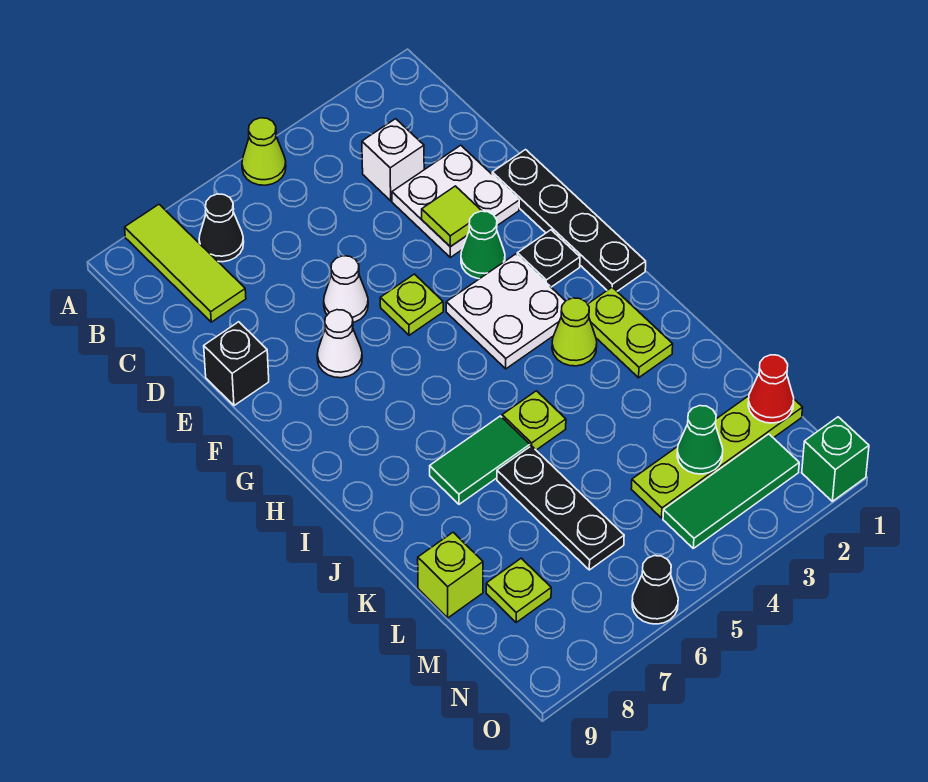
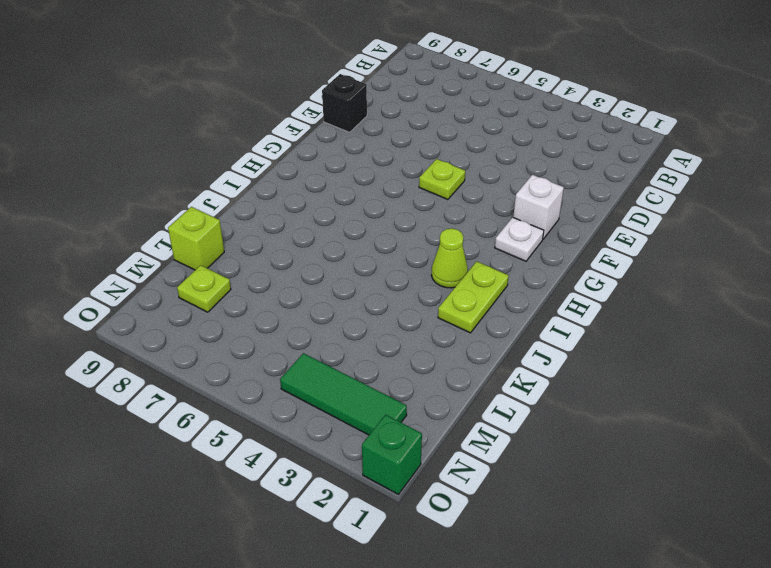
white 1x1 brick [513,175,564,239] -> white 1x1 brick moved to [362,119,424,201]
white 1x1 plate [495,217,544,261] -> black 1x1 plate [517,230,580,287]
none -> lime 1x1 cone [242,118,286,185]
none -> lime 1x3 tile [125,204,246,322]
none -> black 1x1 cone [199,194,244,262]

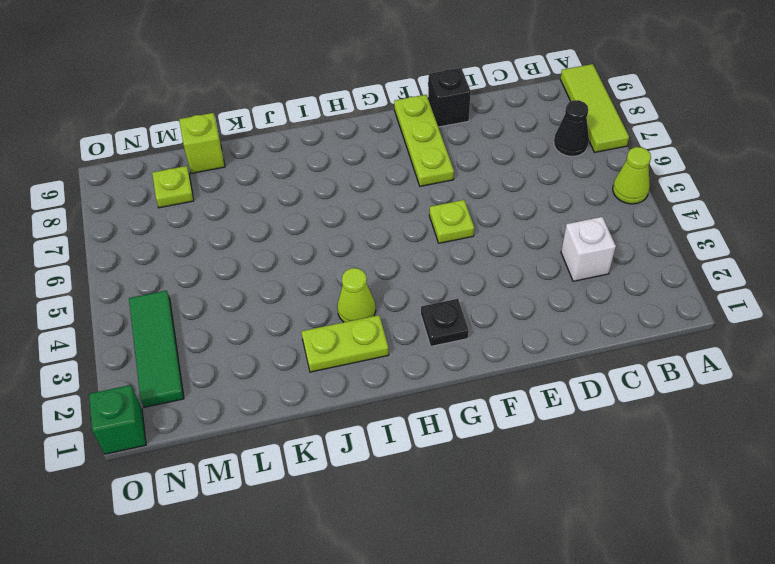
lime 1x3 tile [560,64,629,152] -> lime 1x3 tile turned to [125,204,246,322]
lime 1x3 plate [394,95,454,186] -> white 1x1 cone [317,310,362,378]
none -> white 2x2 plate [392,145,519,257]
none -> black 1x4 plate [492,150,646,291]
none -> white 1x1 cone [324,256,368,323]

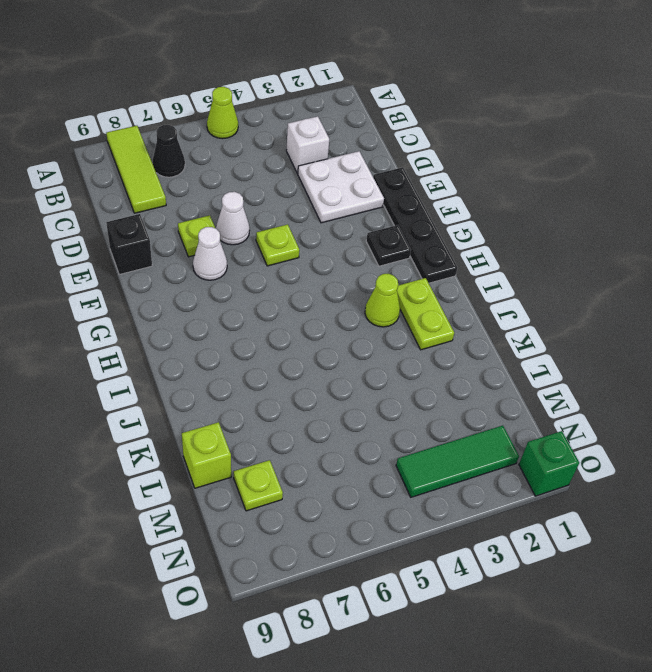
lime 1x1 plate [178,215,215,257] -> lime 1x1 plate moved to [502,391,566,450]
none -> green 1x1 cone [461,211,505,279]
none -> white 2x2 plate [446,254,565,369]
none -> green 1x2 tile [430,416,530,504]

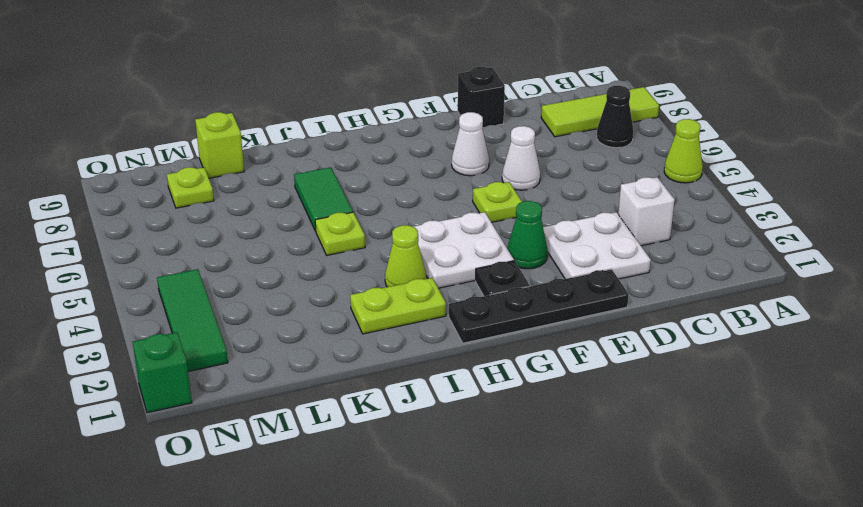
none -> black 1x3 plate [497,446,624,570]
none -> lime 1x4 plate [631,396,803,518]
none -> black 1x1 cone [632,556,678,624]

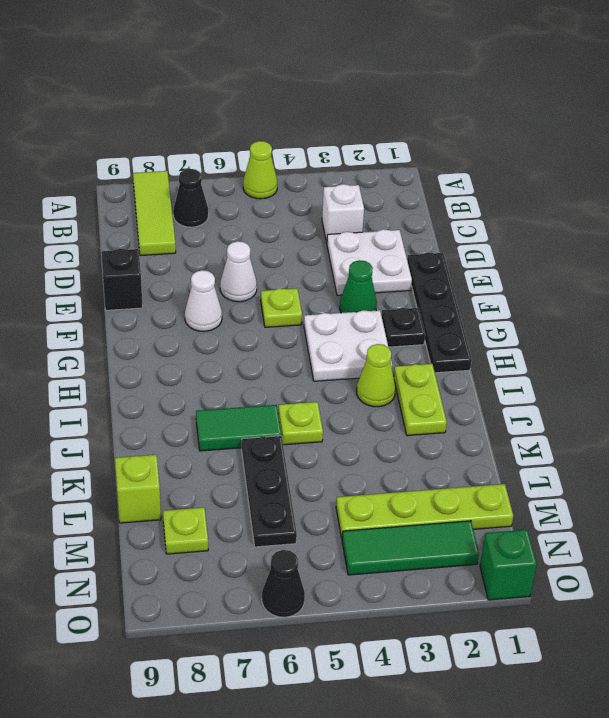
none -> lime 1x1 tile [422,186,482,247]
none -> red 1x1 cone [748,355,794,423]
none -> green 1x1 cone [677,406,723,474]

